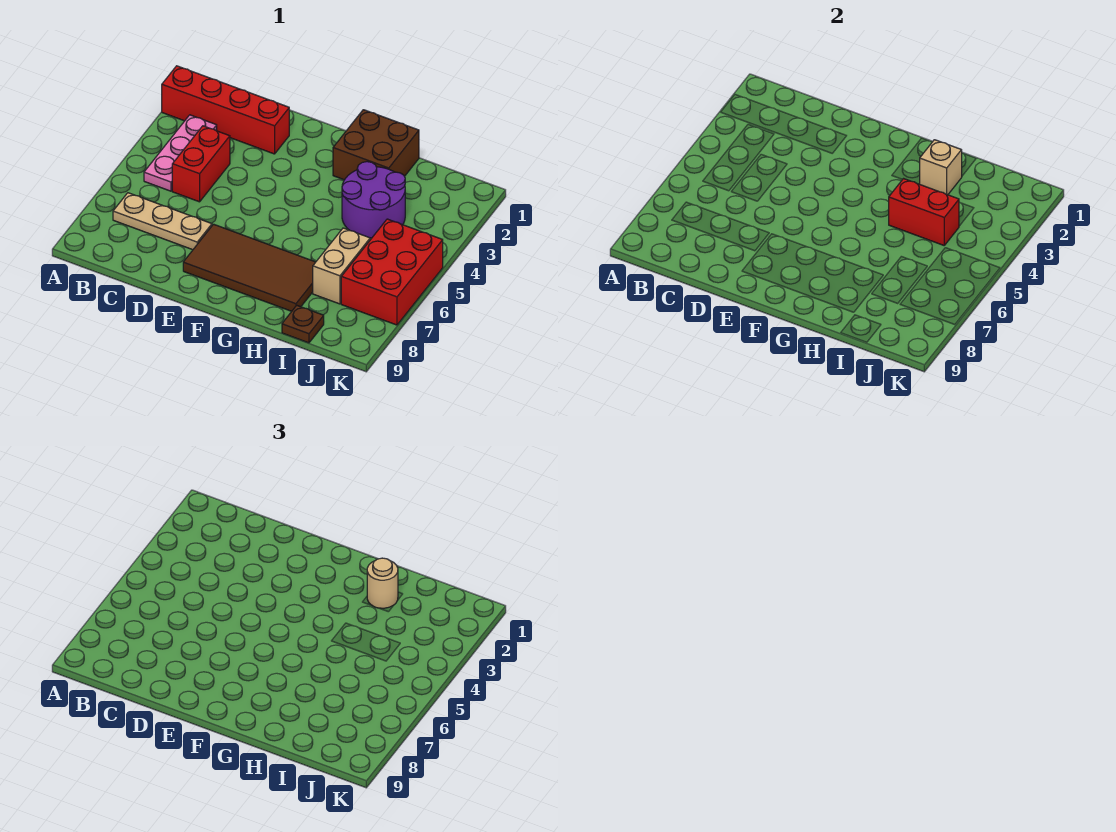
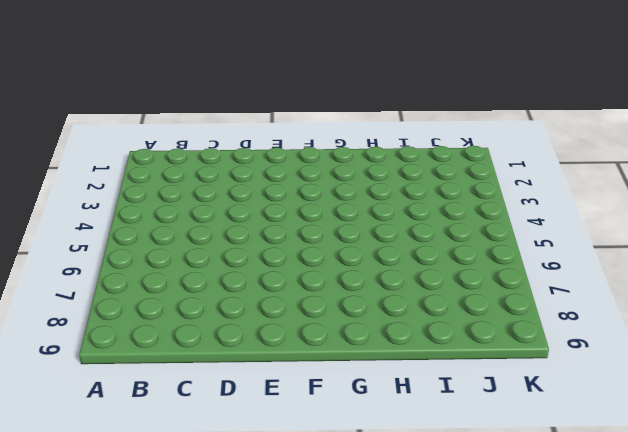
none -> red 1x4 brick [162,66,289,154]
none -> pink 1x3 plate [144,115,217,191]
none -> tan 1x3 plate [113,193,212,250]

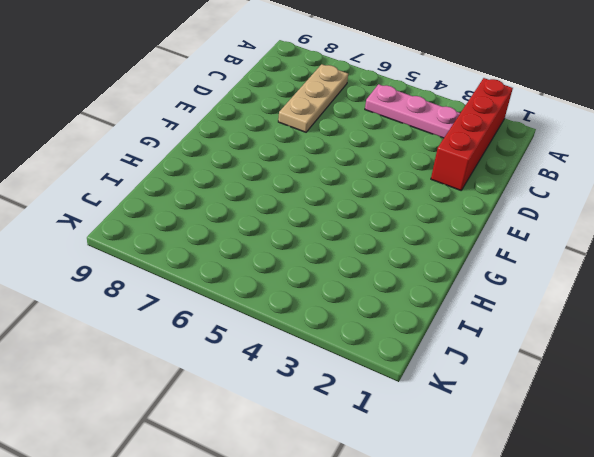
none -> red 1x2 brick [172,126,230,202]
none -> brown 2x4 tile [183,224,315,311]
none -> brown 2x2 brick [333,110,419,180]

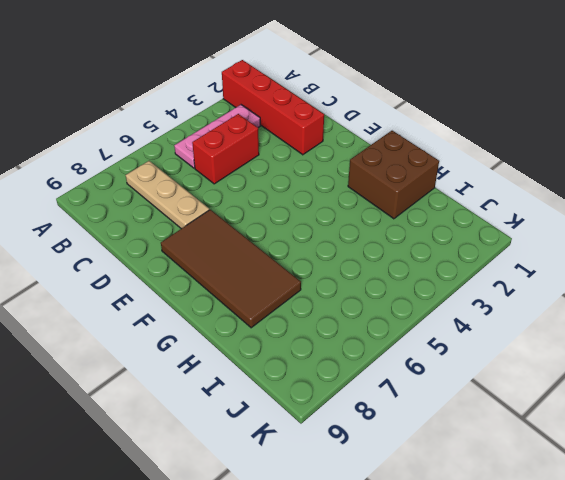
none -> purple 2x2 round brick [342,162,405,238]
none -> tan 1x2 brick [313,228,370,304]
none -> brown 1x1 plate [282,305,324,343]

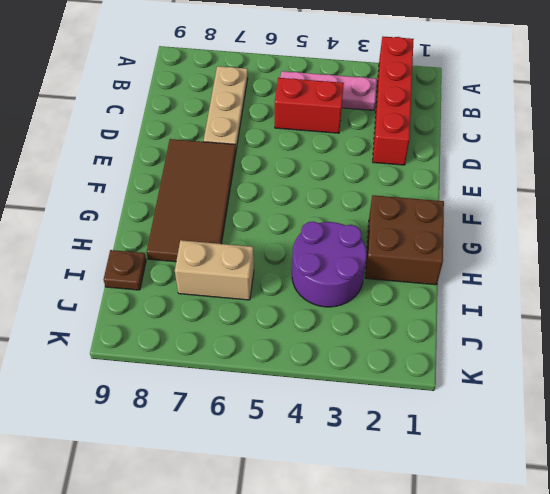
none -> red 2x3 brick [341,219,443,325]
none -> tan 1x1 brick [920,140,962,195]
none -> red 1x2 brick [889,179,959,245]

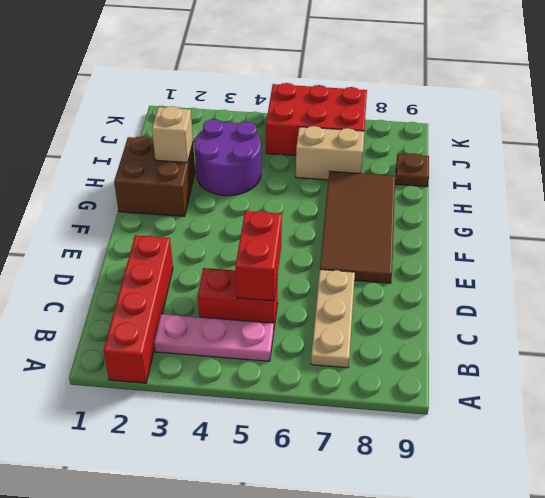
red 1x2 brick [235,211,282,301] -> red 1x2 brick moved to [889,179,959,245]
none -> tan 1x1 round brick [367,558,398,608]

